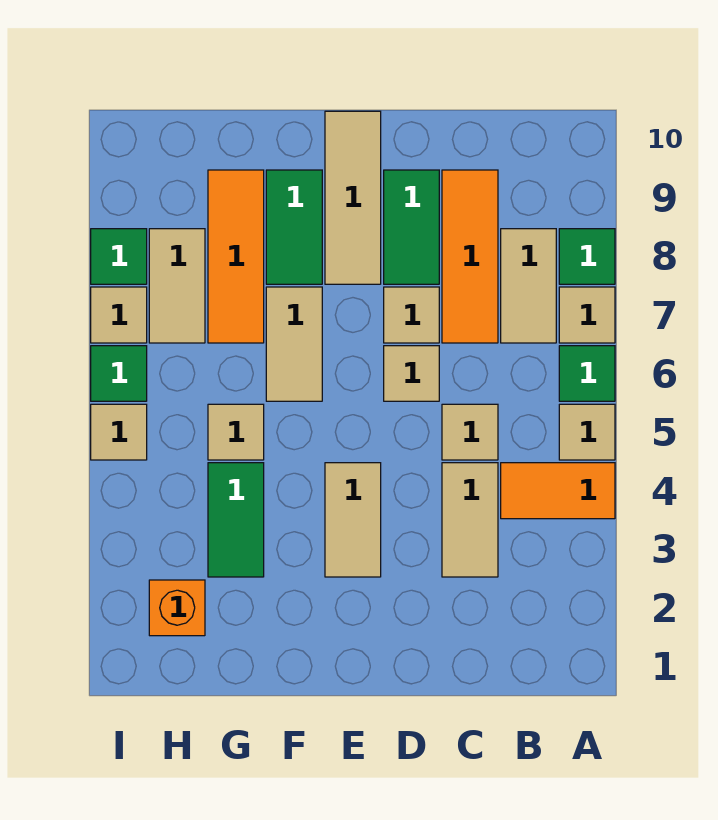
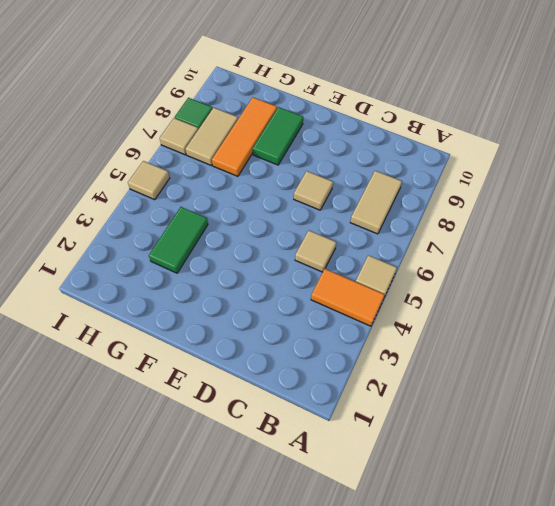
none -> green 1x1 tile [559,346,615,401]
none -> tan 1x1 tile [559,287,615,343]
none -> green 1x1 tile [559,229,615,284]

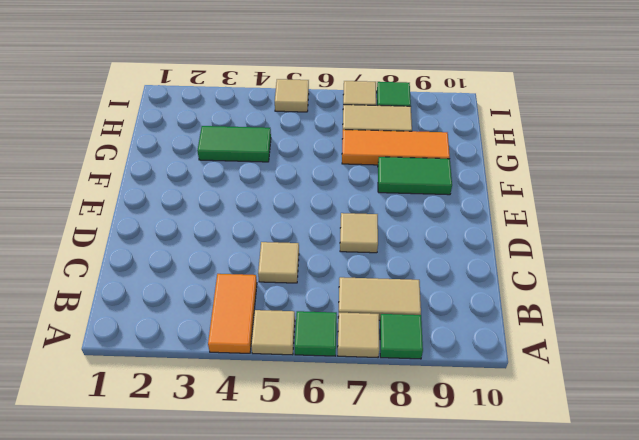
none -> tan 1x2 tile [442,463,498,577]
none -> orange 1x3 tile [442,170,498,343]
none -> tan 1x1 tile [384,346,439,401]

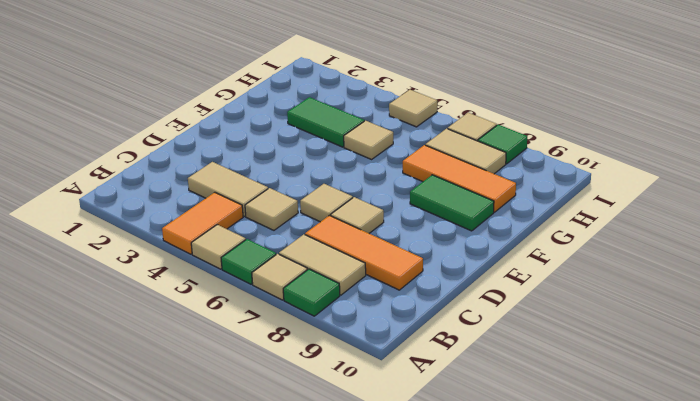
none -> green 1x2 tile [384,170,439,284]
none -> tan 1x2 tile [325,463,381,577]
none -> tan 1x3 tile [325,111,381,284]

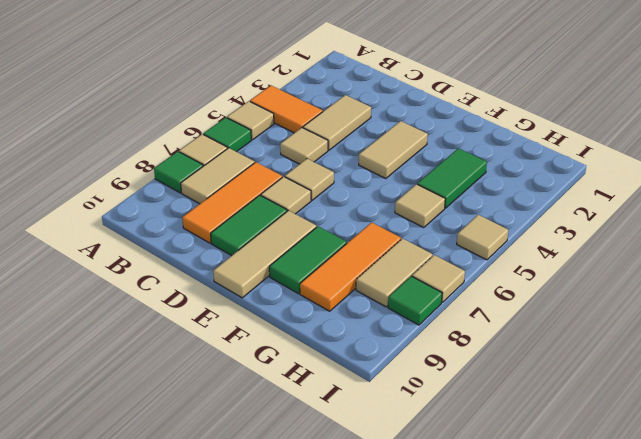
none -> tan 1x2 tile [266,287,322,401]
none -> orange 1x1 brick [149,580,205,636]
none -> green 1x1 tile [91,346,147,401]

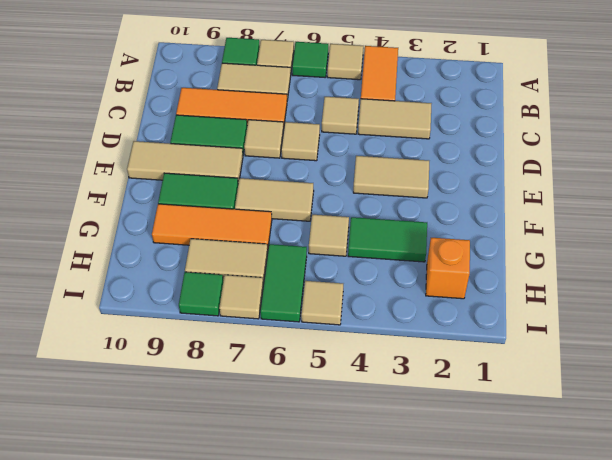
green 1x2 tile [260,244,307,322] -> green 1x1 tile [91,346,147,401]

